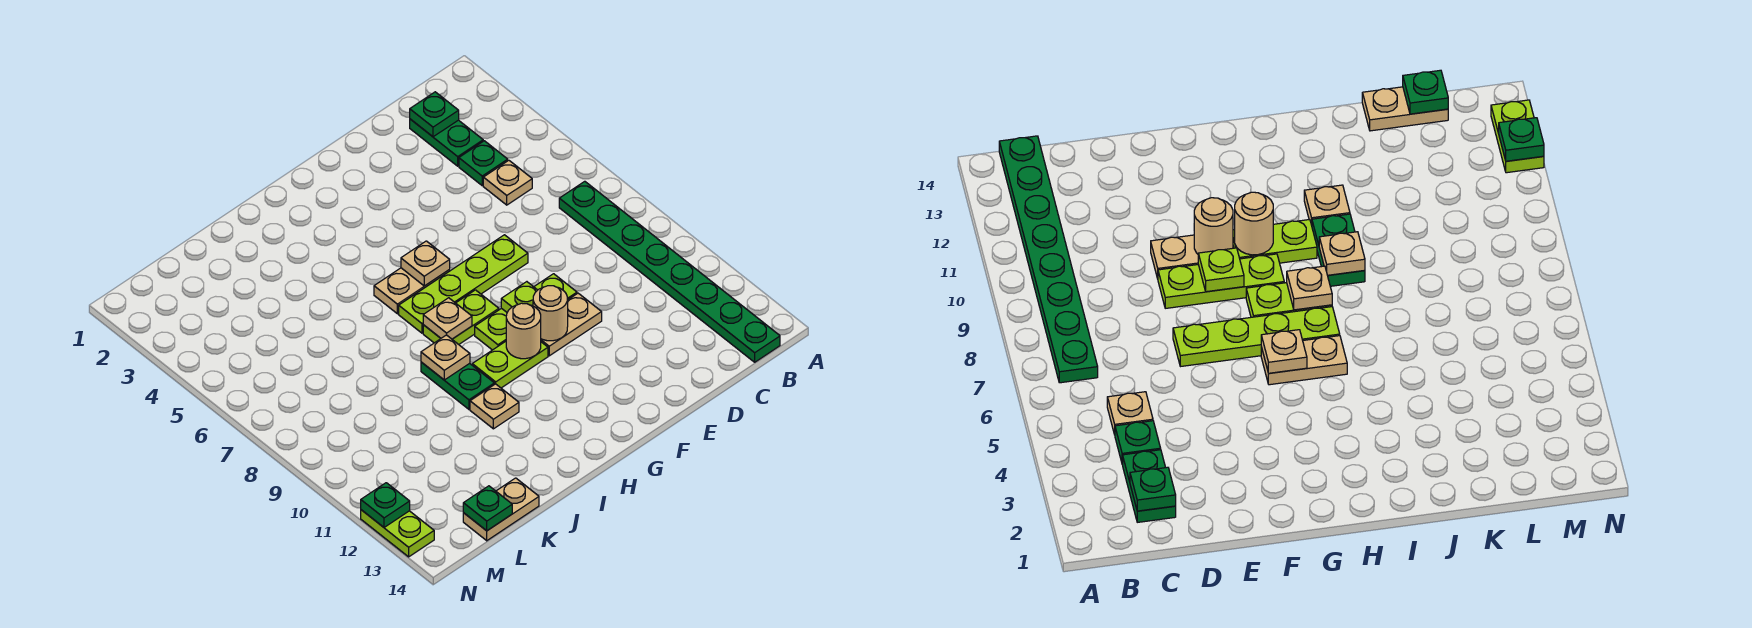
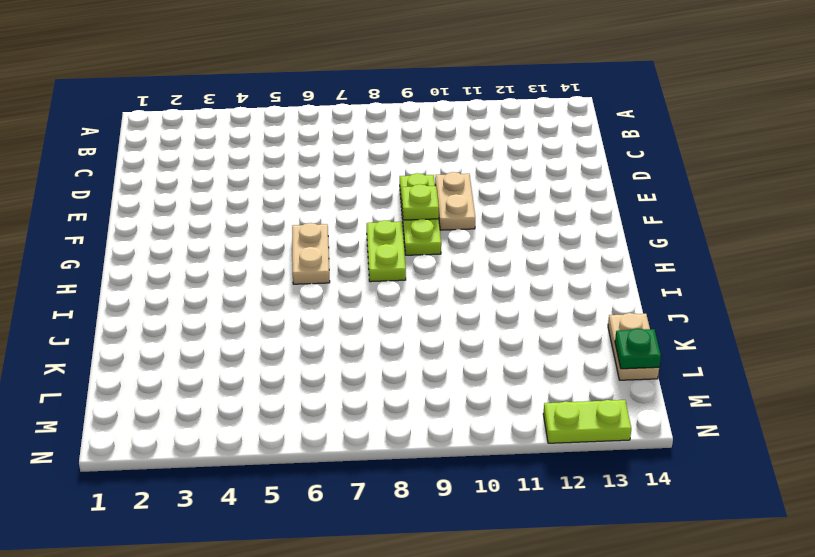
none -> green 1x8 plate [559,181,780,362]
none -> green 1x2 plate [410,119,483,166]
none -> green 1x1 plate [459,141,508,185]

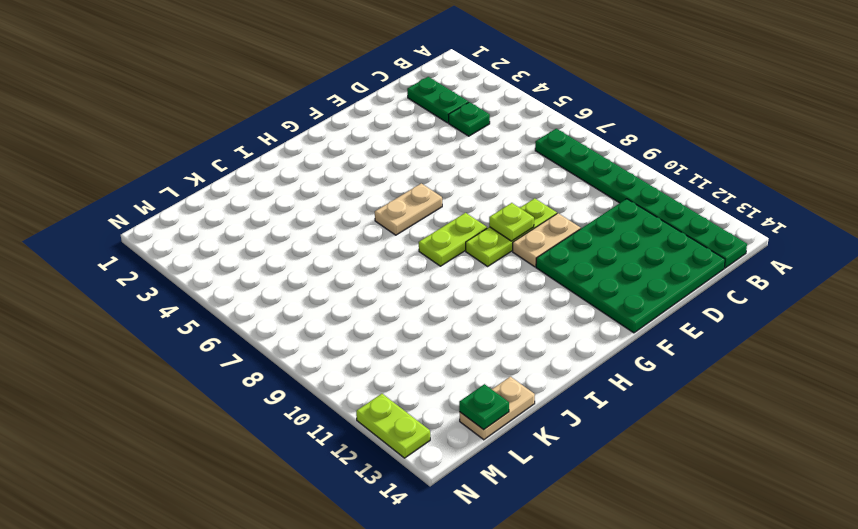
green 4x4 plate [536,199,725,333] -> none
none -> tan 1x1 plate [483,160,532,205]
none -> lime 1x4 plate [399,235,528,333]
none -> lime 1x2 plate [472,341,548,388]

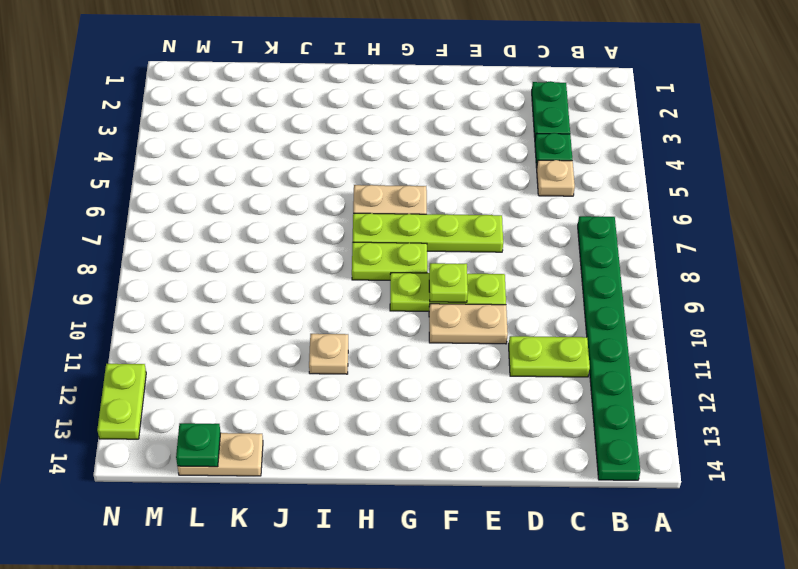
lime 1x2 plate [509,336,590,377] -> lime 1x2 plate moved to [472,341,548,388]
none -> green 1x2 plate [421,362,494,409]
none -> green 1x1 plate [410,92,459,137]
none -> tan 1x1 round brick [533,286,568,341]

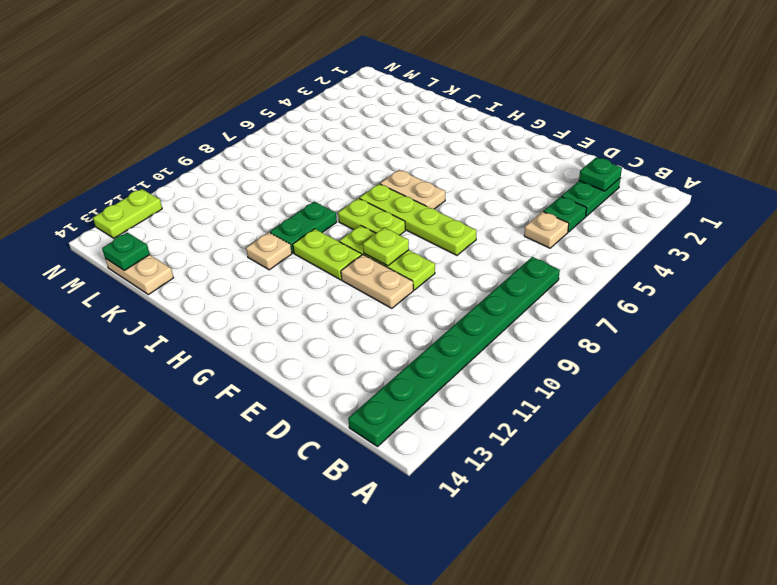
none -> tan 1x1 round brick [533,286,568,341]
none -> tan 1x1 plate [401,241,450,286]
none -> tan 1x1 round brick [506,303,541,359]

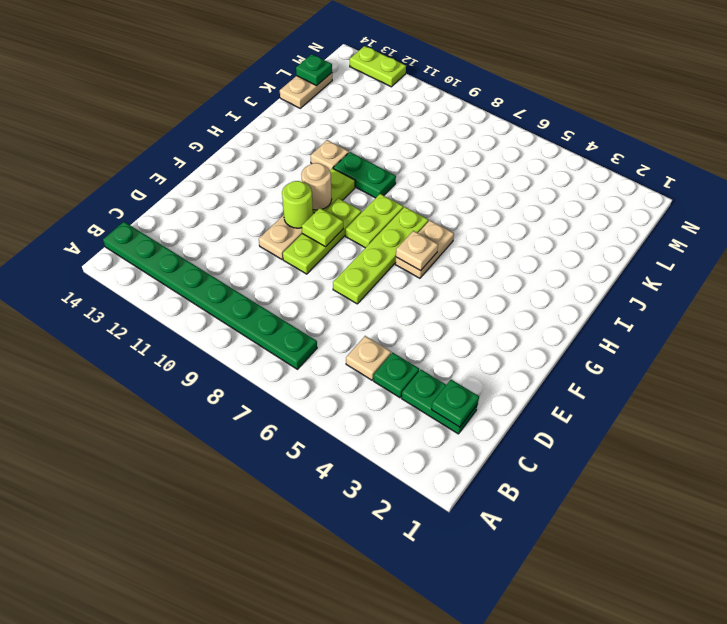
lime 1x1 round brick [282,181,313,228] -> tan 1x1 round brick [533,286,568,341]
none -> tan 1x1 plate [423,298,472,339]
none -> tan 1x1 plate [421,335,470,380]
none -> green 1x1 plate [361,483,410,527]

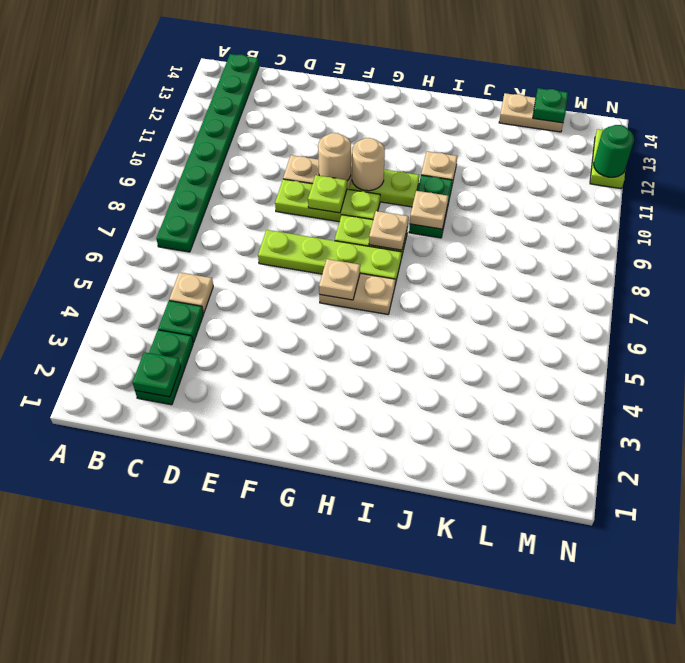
green 1x1 round brick [594,125,634,177] -> green 1x1 plate [361,483,410,527]

